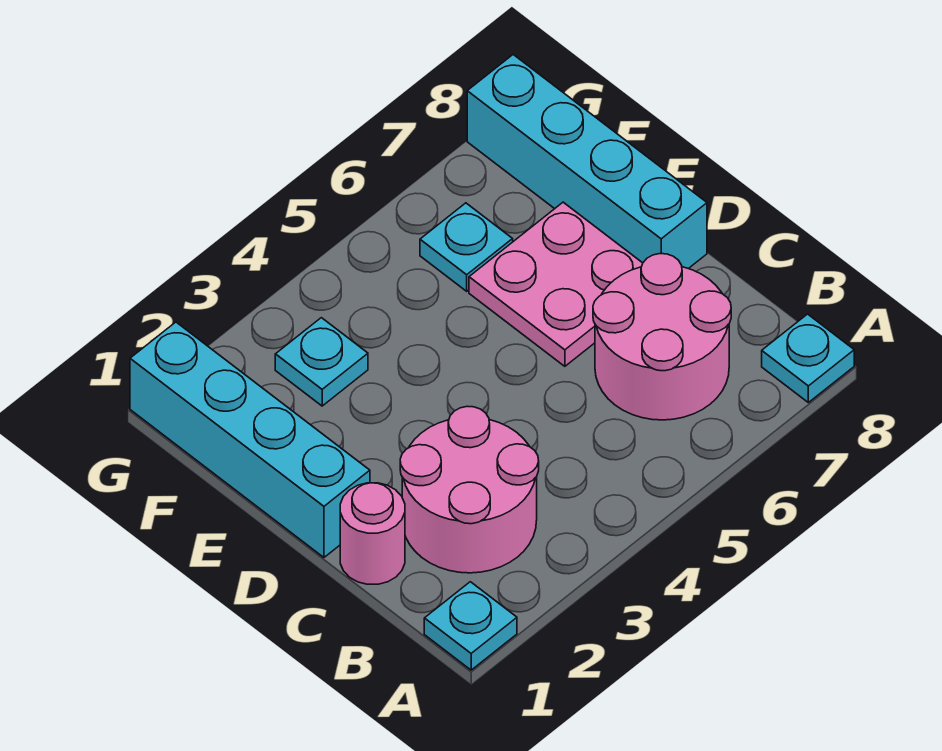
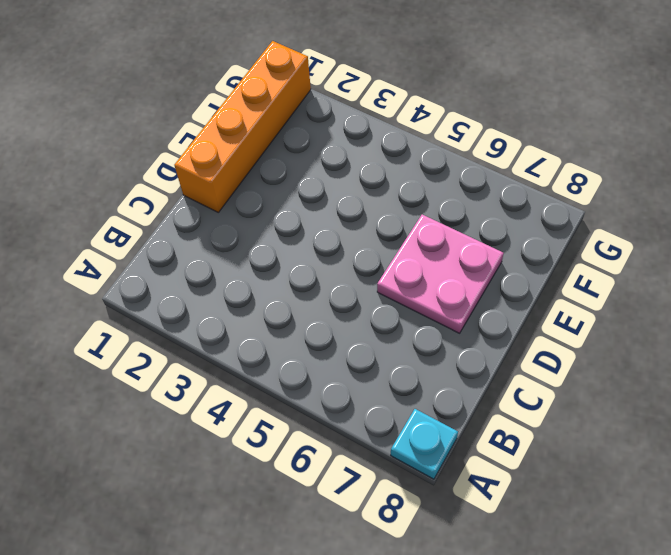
orange 1x4 brick [174,41,311,212] -> cyan 1x4 brick [130,322,370,557]
none -> cyan 1x1 plate [424,582,517,670]
none -> pink 2x2 round brick [400,406,539,573]

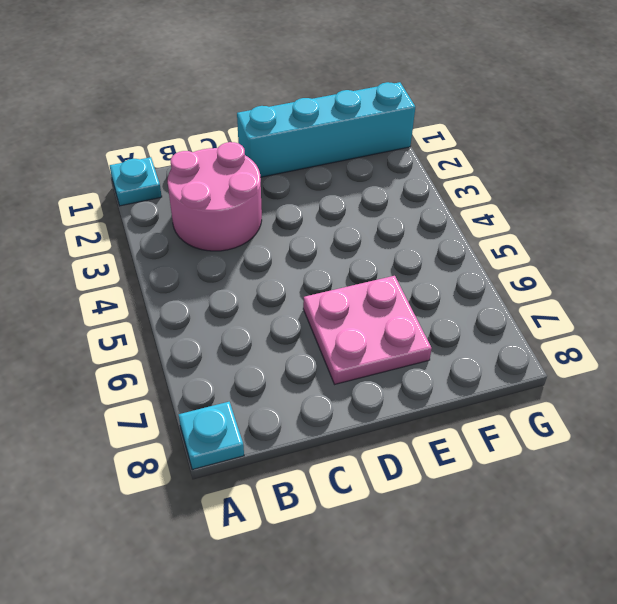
none -> pink 2x2 round brick [593,254,731,420]
none -> pink 1x1 round brick [340,483,405,584]

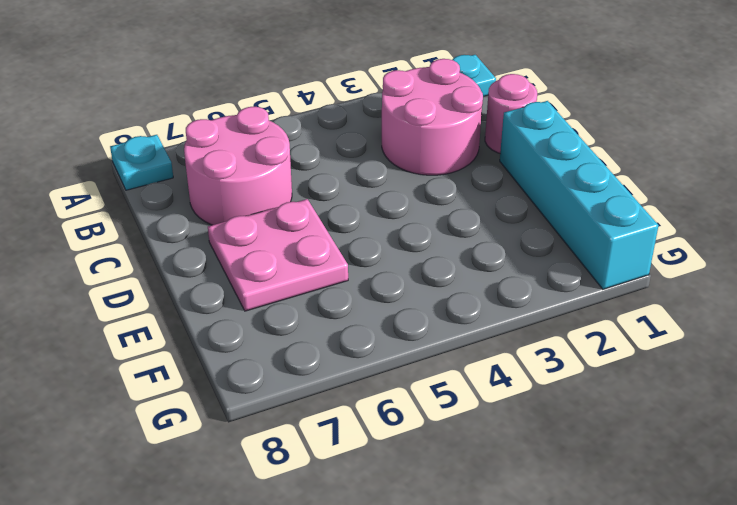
none -> cyan 1x4 brick [467,55,707,269]
none -> cyan 1x1 plate [275,318,368,406]

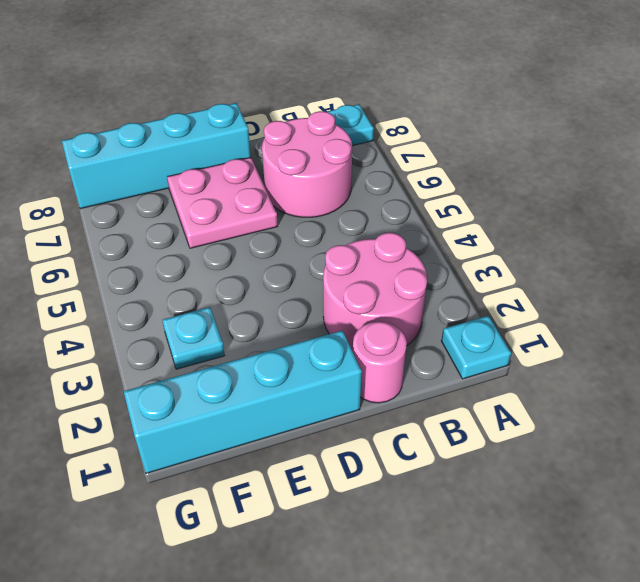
none -> cyan 1x1 plate [420,203,513,291]

